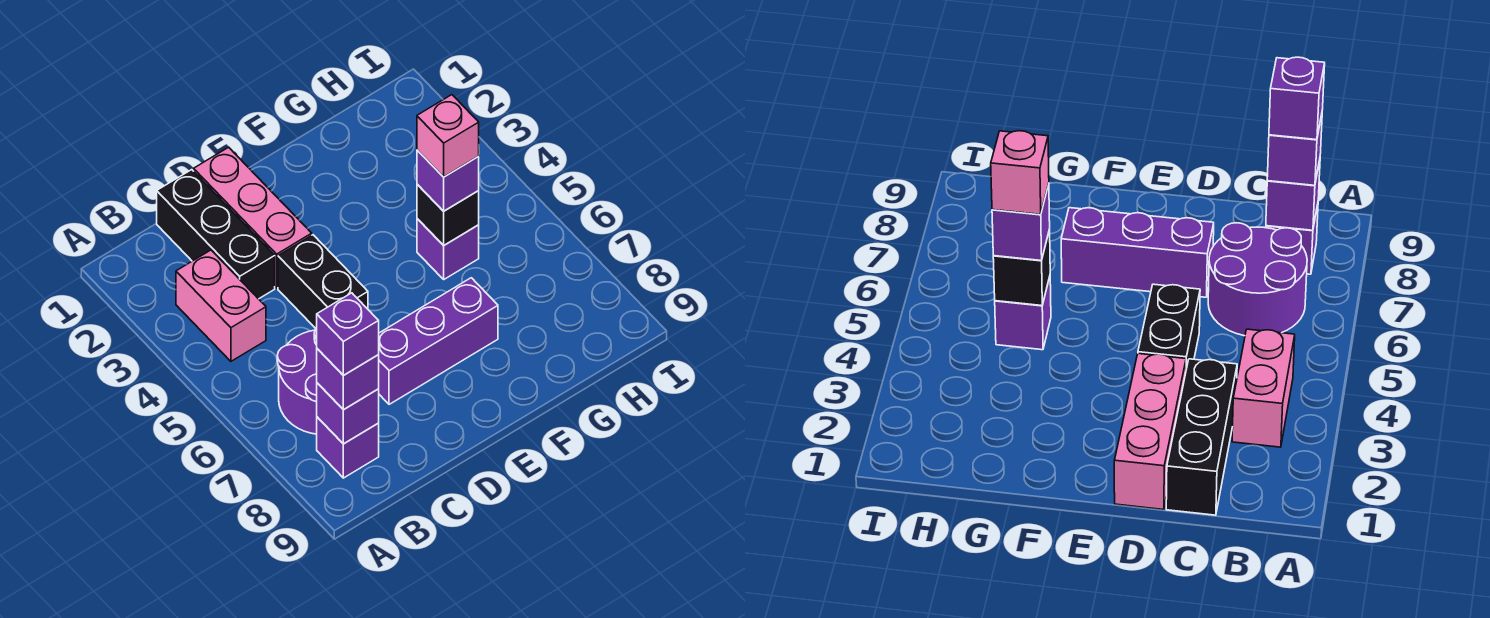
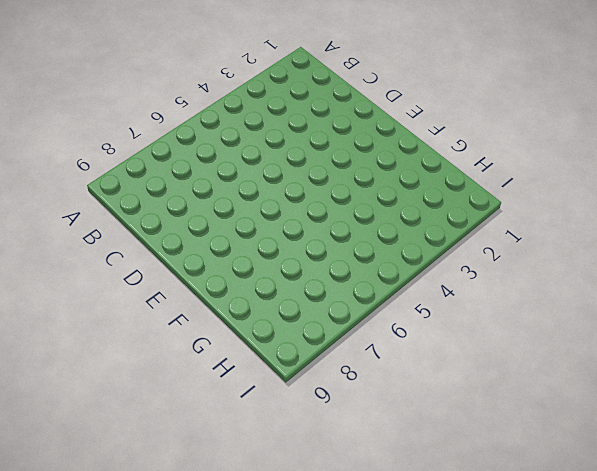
none -> pink 1x2 brick [176,250,266,361]
none -> purple 2x2 round brick [277,328,317,434]
none -> purple 1x1 brick [317,417,379,478]

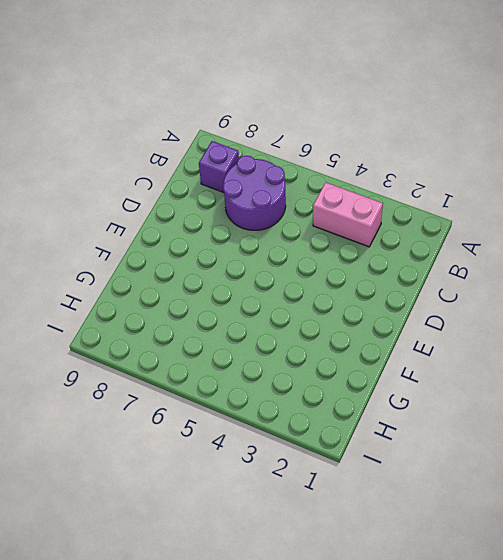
none -> black 1x3 brick [157,170,275,299]
none -> pink 1x3 brick [194,147,312,288]
none -> black 1x2 brick [278,235,368,328]

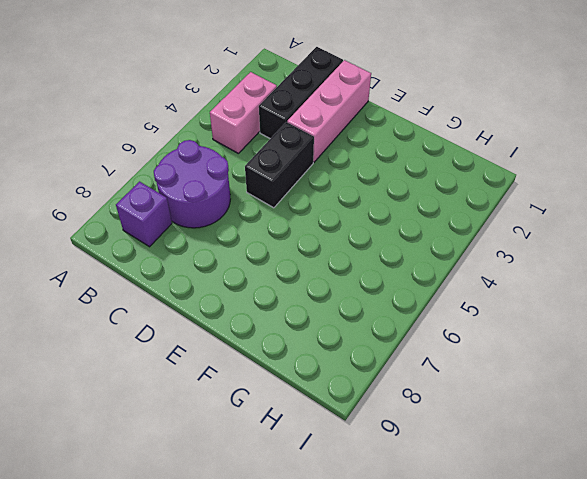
none -> purple 1x3 brick [378,278,498,404]
none -> purple 1x1 brick [417,219,479,279]
none -> purple 1x1 brick [317,383,379,444]

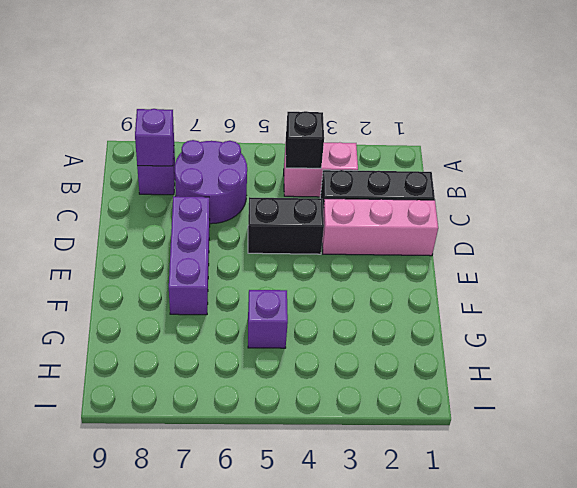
black 1x1 brick [285,111,324,168] -> black 1x1 brick moved to [417,184,479,245]
none -> purple 1x1 brick [317,349,379,410]
none -> purple 1x1 brick [417,150,479,211]
none -> purple 1x1 brick [317,293,379,375]

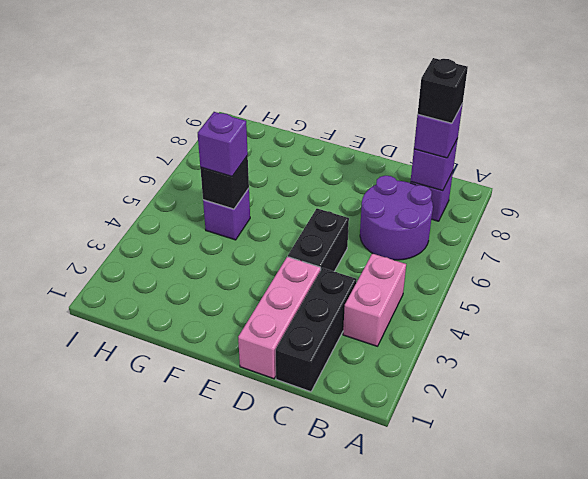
black 1x1 brick [418,58,468,123] -> purple 1x1 brick [317,293,379,375]
none -> purple 1x3 brick [378,278,498,404]
none -> pink 1x1 brick [417,95,479,177]

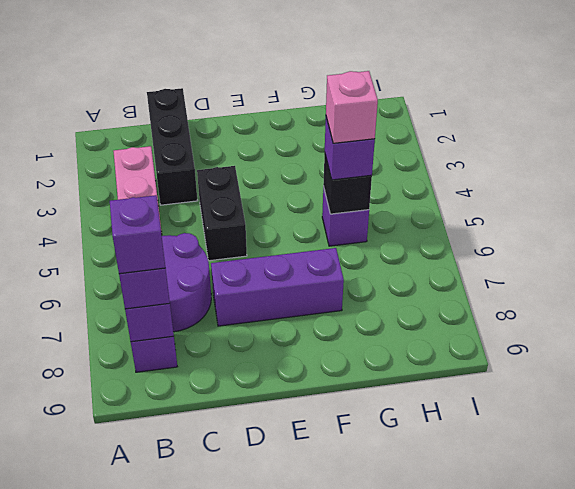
none -> pink 1x3 brick [194,147,312,288]

